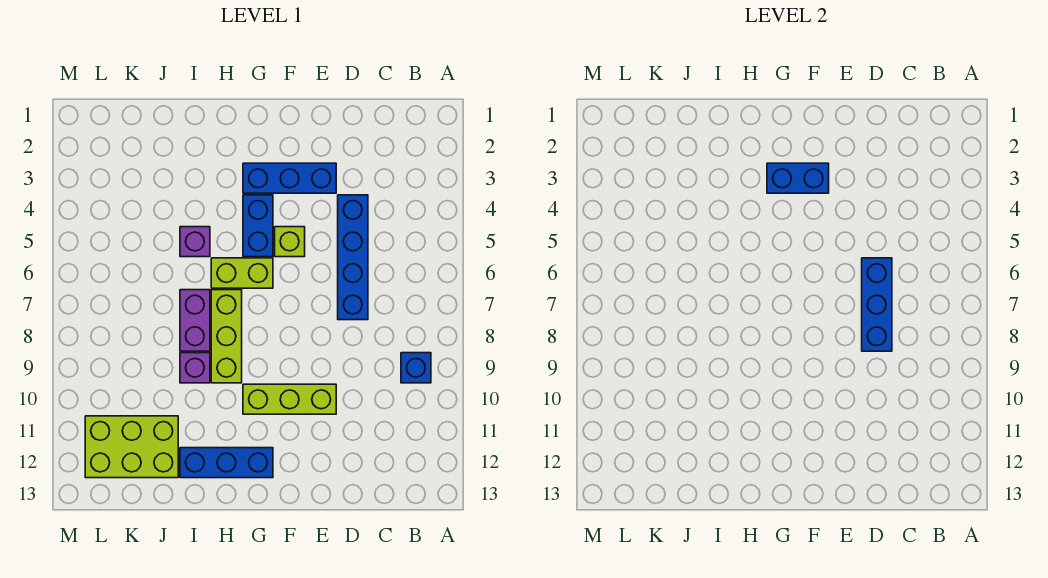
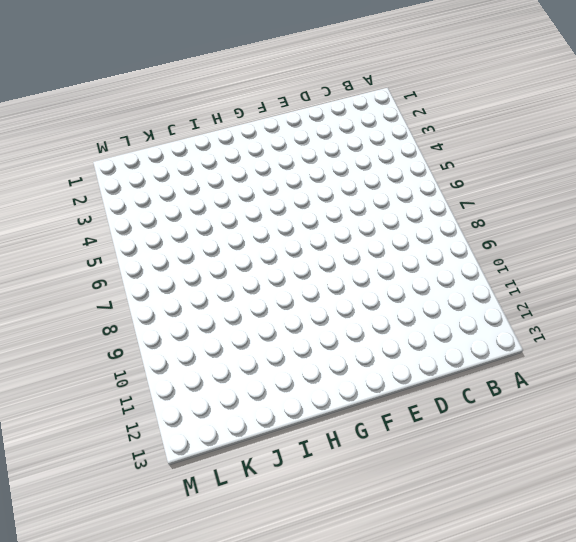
none -> blue 1x1 brick [401,353,431,383]
none -> blue 1x4 brick [338,195,368,320]
none -> blue 1x3 brick [243,163,336,193]

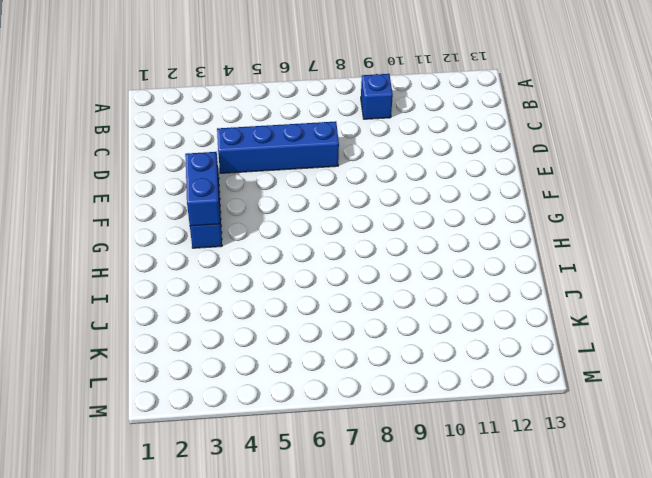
none -> lime 1x3 brick [243,384,336,414]
none -> lime 1x1 brick [275,227,305,257]
none -> blue 1x2 brick [243,195,273,257]

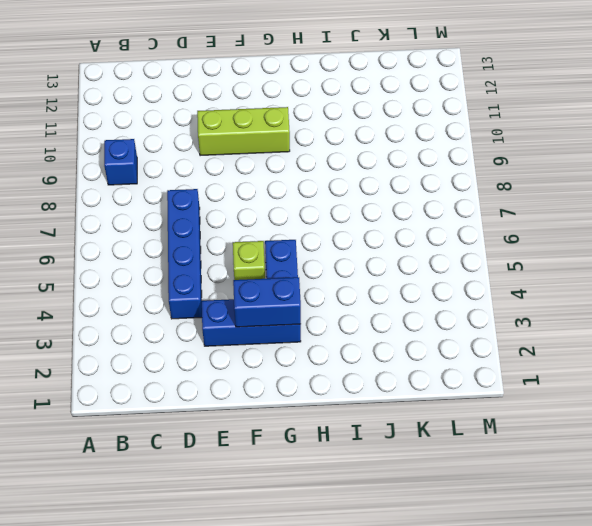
none -> lime 1x2 brick [211,258,273,288]
none -> blue 1x3 brick [180,448,273,478]
none -> lime 1x3 brick [211,290,242,383]

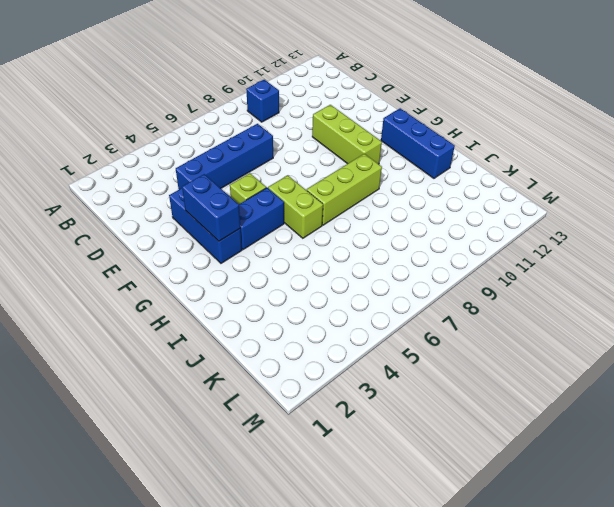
none -> purple 1x1 brick [180,227,210,257]
none -> purple 1x2 brick [180,290,210,351]
none -> purple 1x1 brick [180,353,210,383]

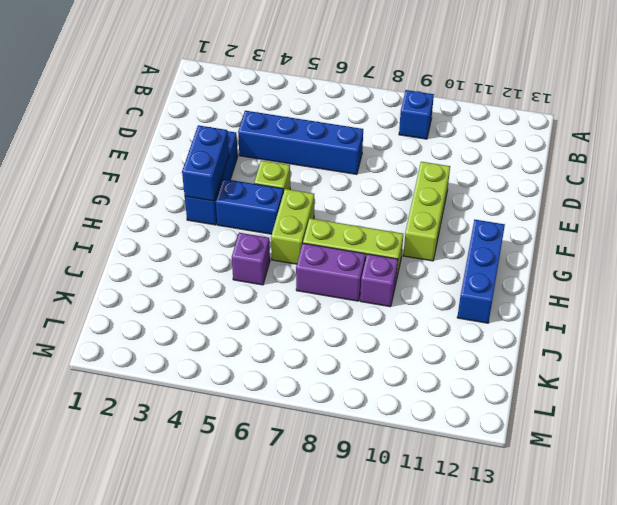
none -> lime 2x3 brick [85,416,178,478]
none -> blue 1x3 brick [862,258,892,351]

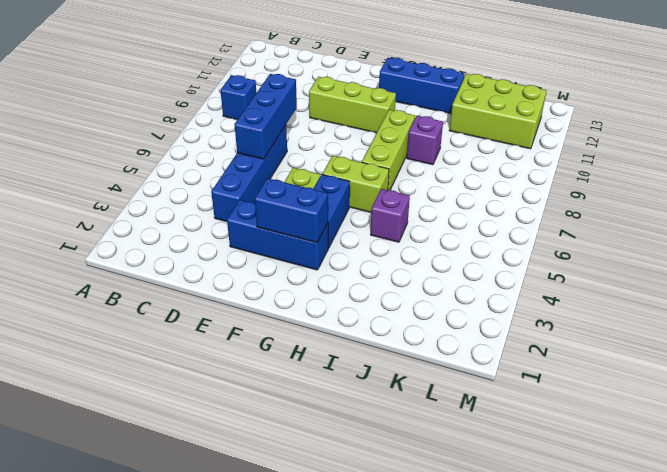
none -> purple 1x2 brick [180,290,210,351]

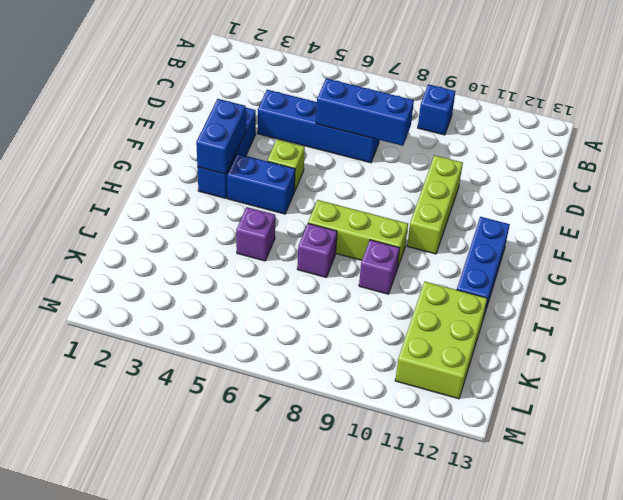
purple 1x1 brick [297,223,337,277] -> purple 1x2 brick [180,290,210,351]
none -> lime 1x2 brick [211,258,273,288]

